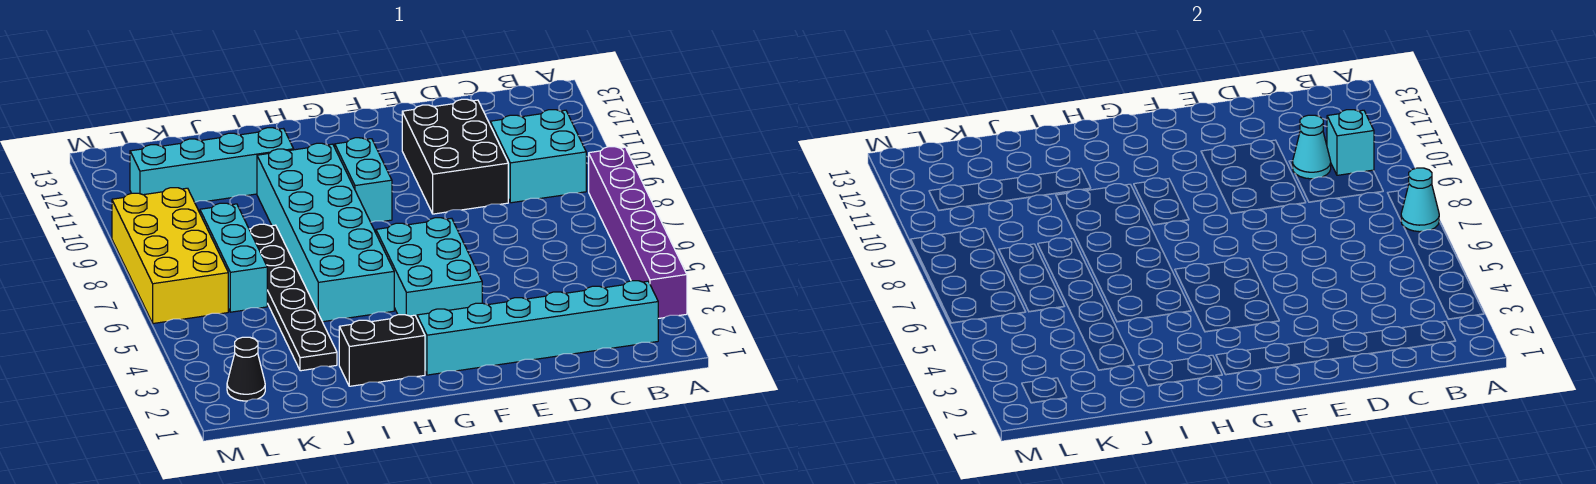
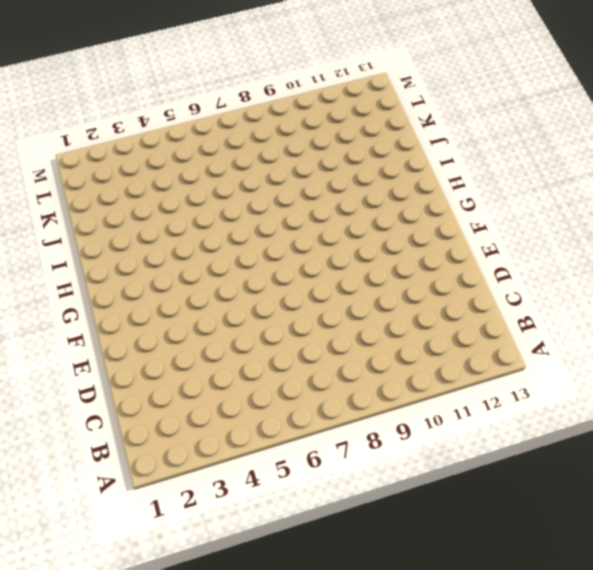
none -> purple 1x6 brick [589,147,687,319]
none -> cyan 1x6 brick [417,281,658,375]
none -> cyan 2x2 brick [490,110,586,203]

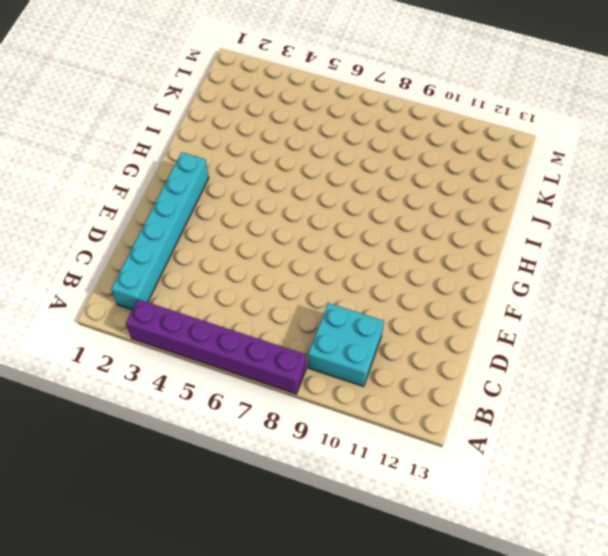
none -> black 2x3 brick [402,99,508,214]
none -> cyan 2x3 brick [376,218,482,318]
none -> cyan 1x2 brick [335,138,392,222]

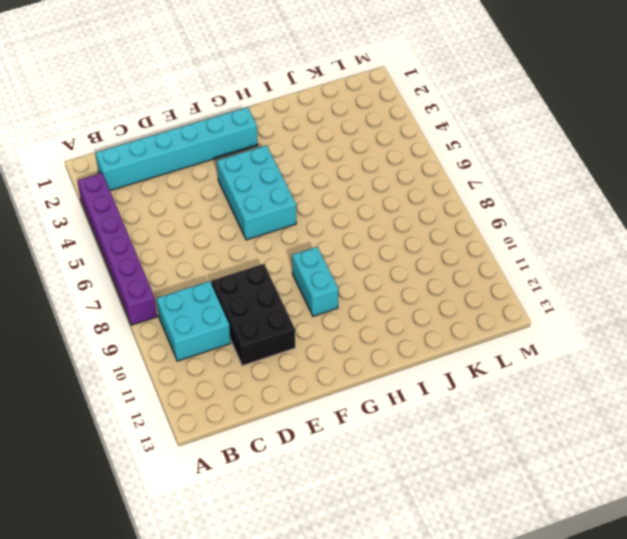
none -> black 1x2 brick [339,315,425,386]
none -> cyan 2x6 brick [257,143,394,322]
none -> cyan 1x4 brick [130,128,294,202]

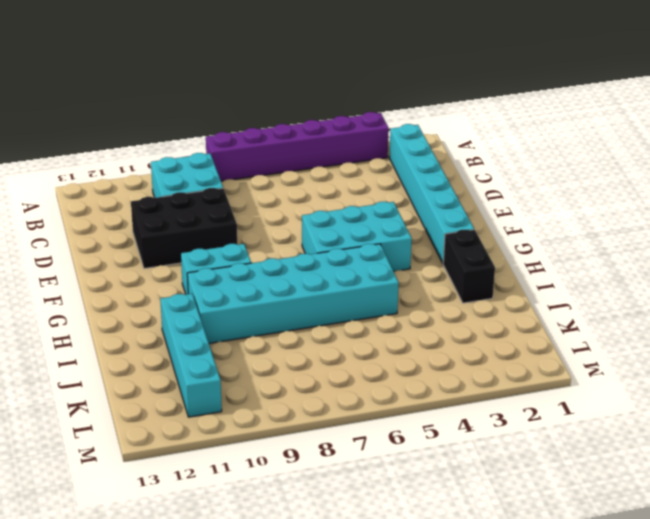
none -> black 1x6 plate [249,224,337,371]
none -> cyan 1x3 brick [200,203,267,312]
none -> black 1x1 cone [227,337,265,401]

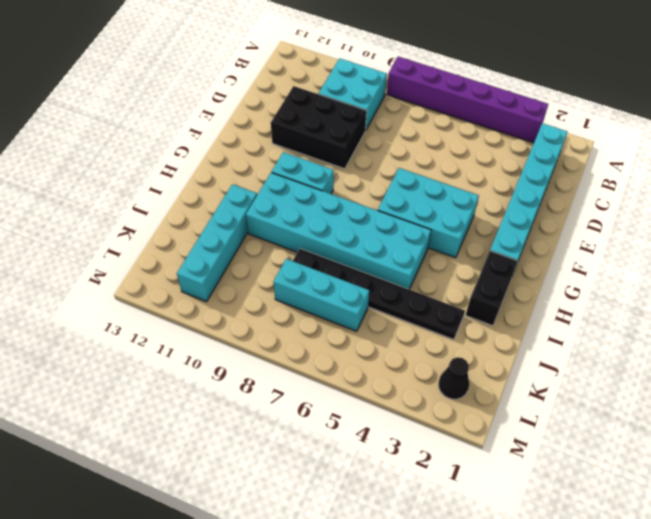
none -> yellow 2x4 brick [112,188,228,323]
none -> cyan 1x1 cone [1401,168,1439,232]
none -> cyan 1x1 brick [1327,110,1374,175]

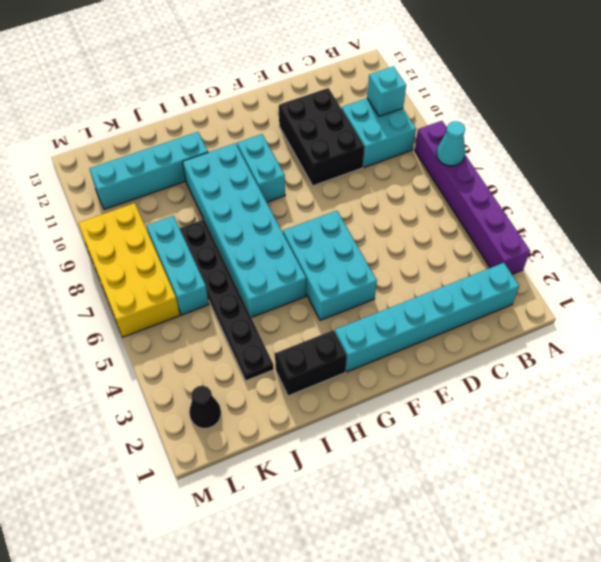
none -> cyan 1x1 cone [1293,115,1331,179]

